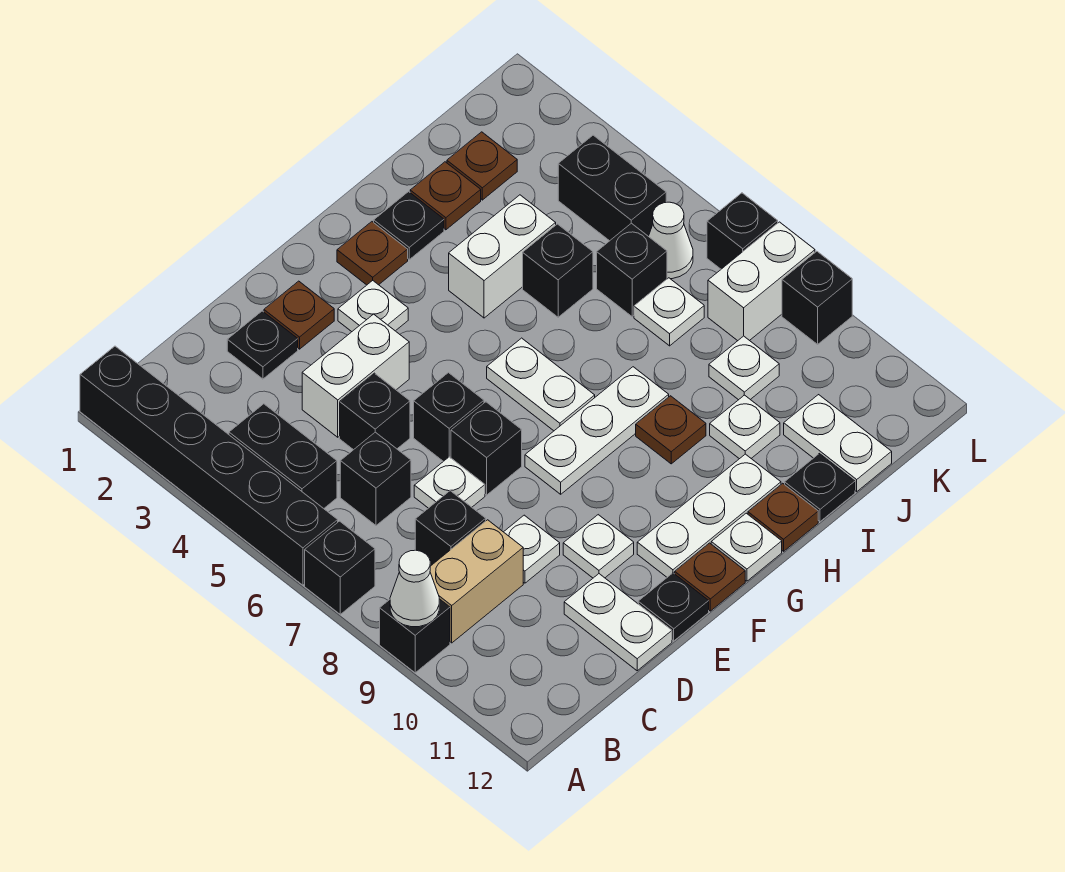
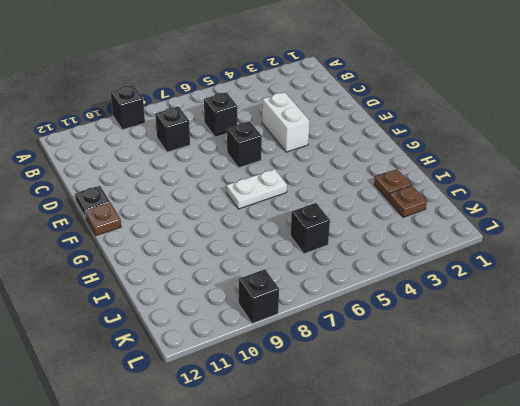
none -> black 1x6 brick [80,346,338,585]
none -> black 1x1 brick [305,521,375,614]
none -> black 1x2 brick [229,404,337,508]
none -> tan 1x2 brick [430,520,523,643]

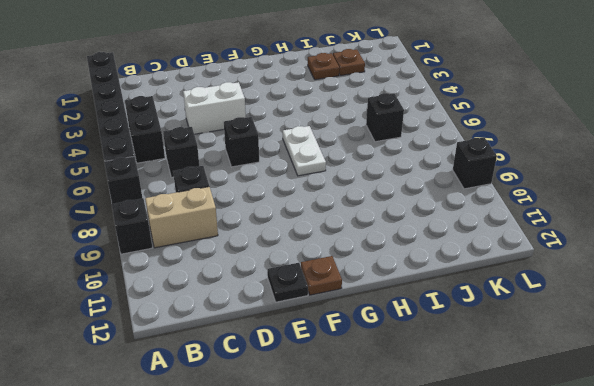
none -> black 1x1 plate [227,311,298,379]
none -> black 1x1 brick [340,373,410,450]
none -> white 1x1 plate [414,457,485,508]
none -> white 1x1 plate [504,515,560,583]

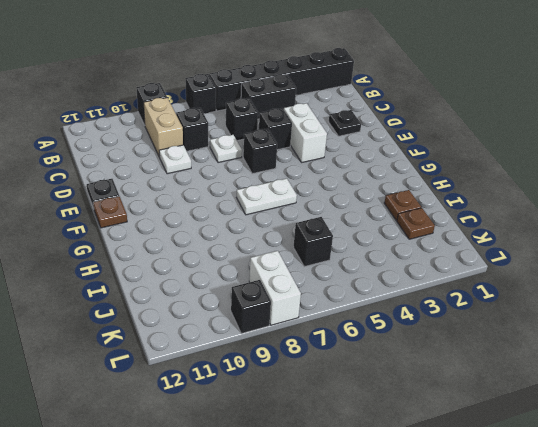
none -> white 1x2 plate [564,574,672,671]
none -> brown 1x1 plate [264,281,334,349]
none -> black 1x1 brick [451,402,522,495]
none -> white 1x1 plate [563,515,634,578]

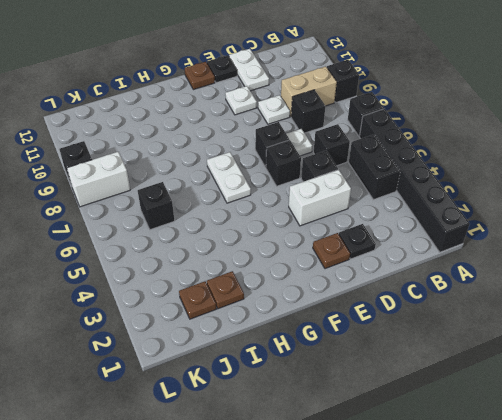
none -> white 1x1 plate [338,281,408,332]
none -> white 1x3 plate [525,367,669,494]
none -> white 1x3 plate [637,454,781,577]
none -> brown 1x1 plate [337,222,408,285]

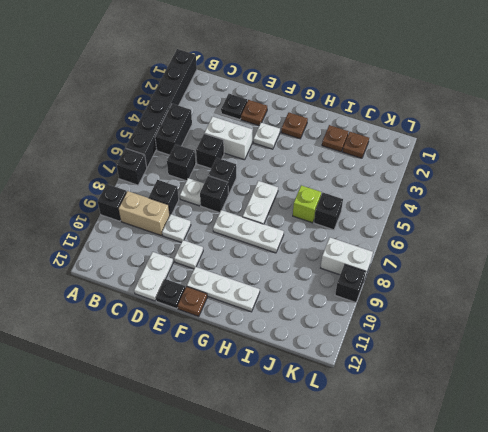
lime 1x1 brick [293,185,321,223] -> none
none -> white 1x1 plate [711,513,782,581]
none -> black 1x1 plate [374,192,444,259]
none -> white 1x2 brick [449,195,556,318]
none -> brown 1x1 plate [636,396,706,464]

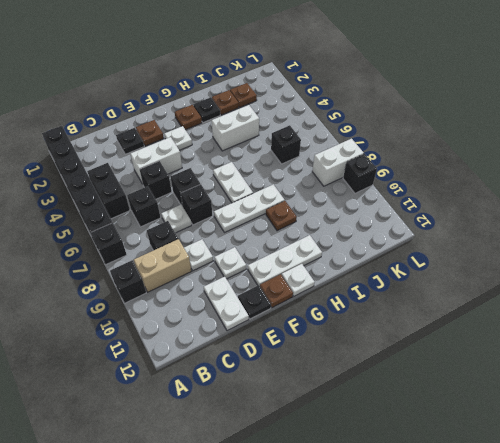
none -> brown 1x1 plate [748,483,818,551]
none -> black 1x1 brick [523,224,593,317]
none -> white 1x1 plate [710,395,780,459]
none -> black 1x1 plate [785,454,855,522]

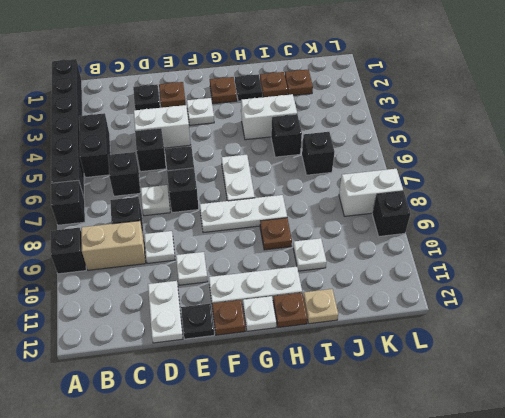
tan 1x1 plate [303,289,338,324] -> black 1x1 plate [785,454,855,522]
none -> white 1x1 plate [634,278,704,346]
none -> white 1x1 plate [709,336,779,400]
none -> white 1x2 plate [784,395,892,492]
none -> black 1x2 brick [558,135,666,241]

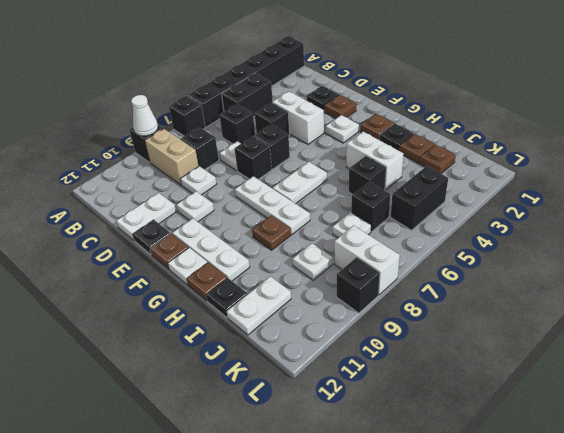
none -> white 1x1 plate [710,395,780,459]
none -> white 1x1 cone [649,202,693,279]
none -> black 1x1 brick [707,193,778,269]

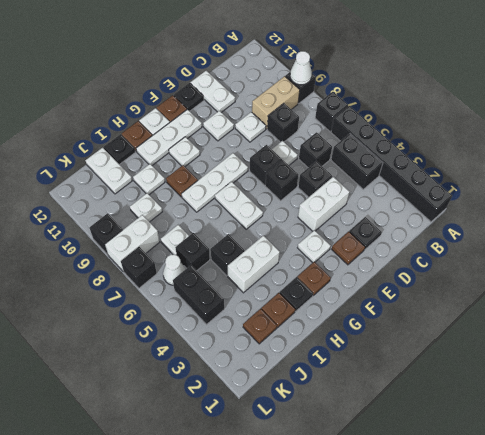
white 1x1 plate [169,137,200,166] -> none

